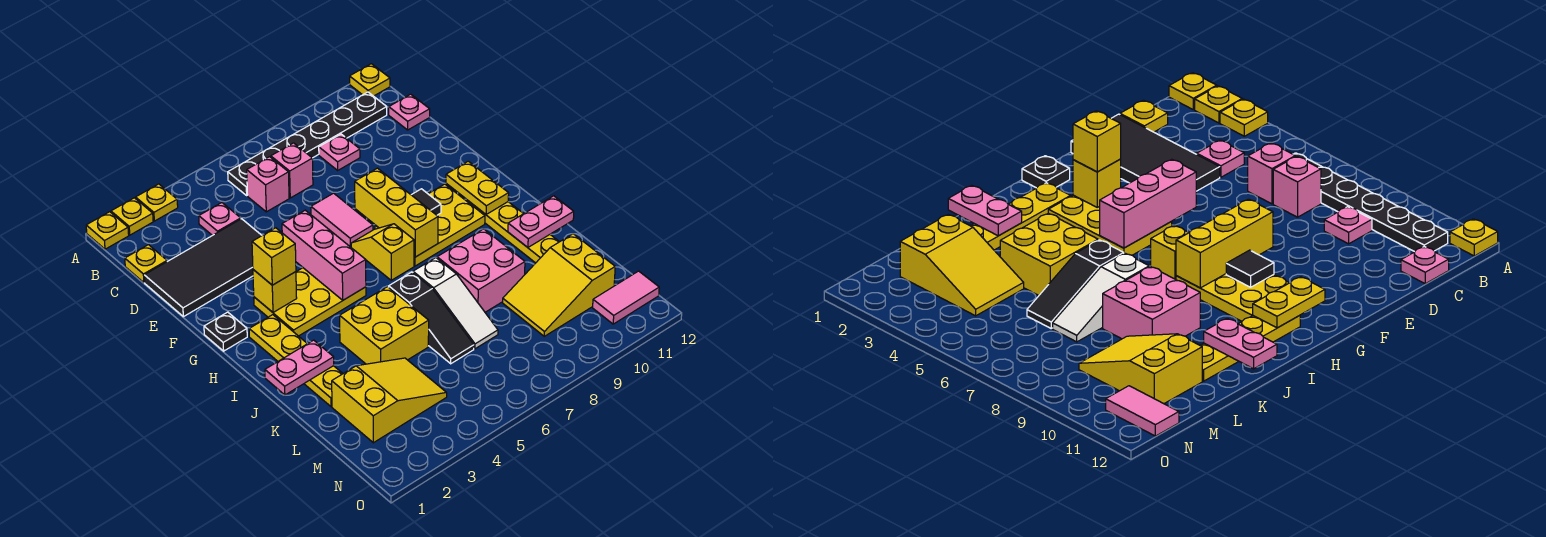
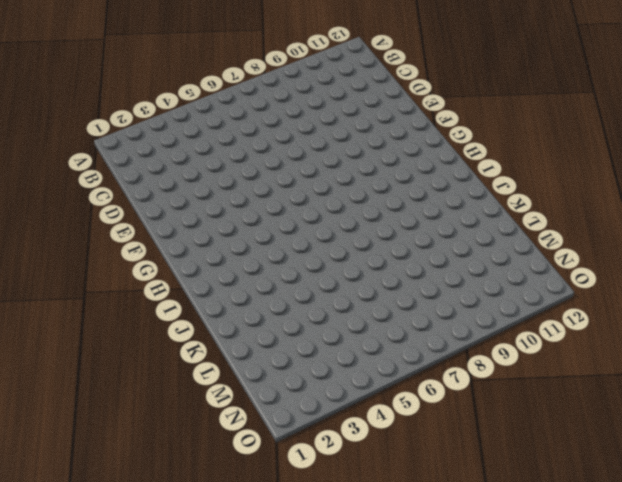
none -> yellow 1x1 plate [86,212,129,249]
none -> yellow 1x1 plate [111,198,153,235]
none -> yellow 1x1 plate [136,184,178,221]
none -> yellow 1x1 plate [350,64,390,96]

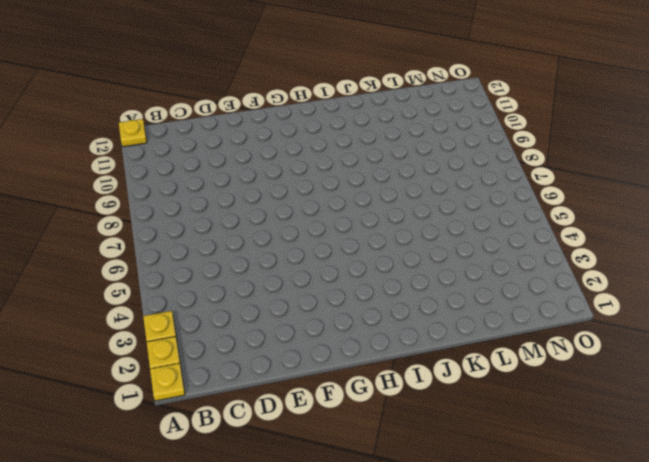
none -> black 1x6 plate [228,92,387,195]
none -> yellow 1x1 plate [125,245,167,283]
none -> pink 1x1 plate [199,203,241,236]
none -> pink 1x1 brick [247,157,289,212]

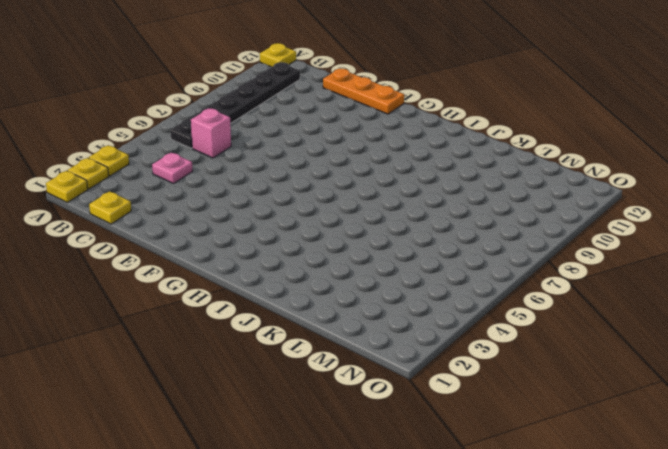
orange 1x3 plate [323,69,404,114] -> none
none -> pink 1x1 brick [271,143,313,198]
none -> pink 1x1 plate [319,134,360,170]
none -> pink 1x1 plate [389,94,430,130]
none -> black 2x4 tile [144,219,262,317]

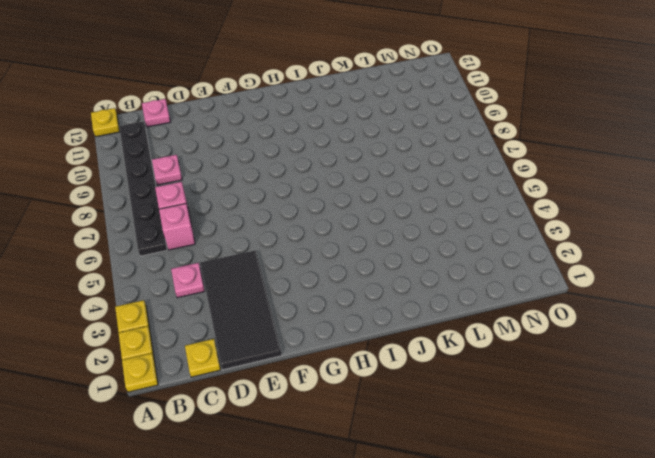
none -> pink 1x2 tile [311,193,373,247]
none -> black 1x1 plate [204,312,247,351]
none -> yellow 2x3 plate [254,268,366,336]
none -> yellow 1x2 slope [351,224,414,280]

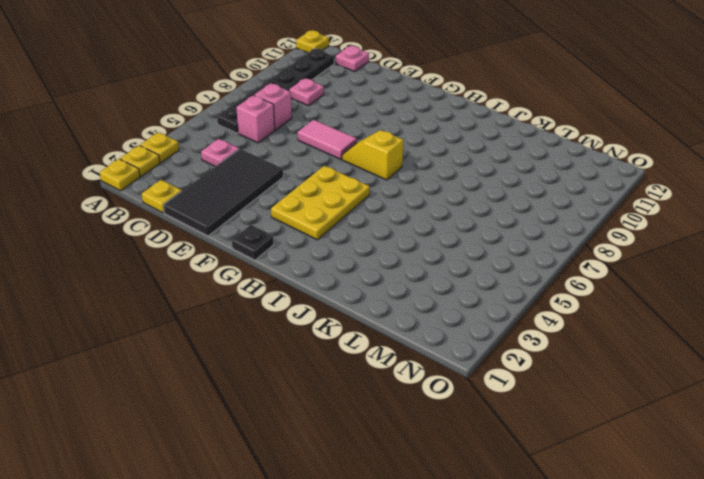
none -> yellow 2x3 plate [375,184,485,266]
none -> yellow 1x4 plate [249,315,343,407]
none -> yellow 1x4 plate [466,200,559,263]
none -> yellow 2x2 brick [340,287,429,364]

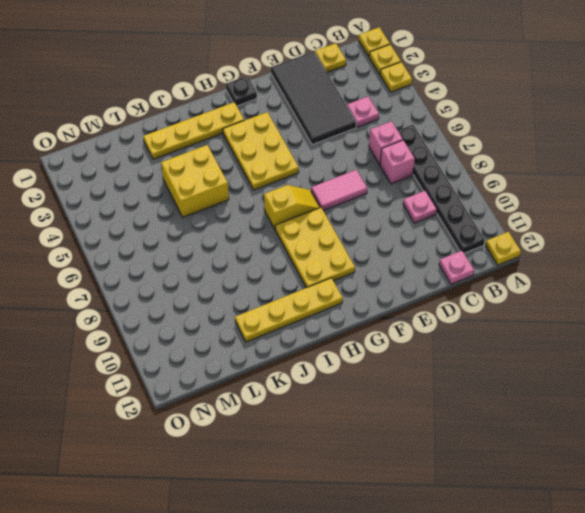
none -> black 1x3 slope [389,272,474,364]
none -> white 1x3 slope [413,258,498,349]
none -> pink 2x2 brick [437,229,525,312]
none -> yellow 2x3 slope [332,358,447,443]

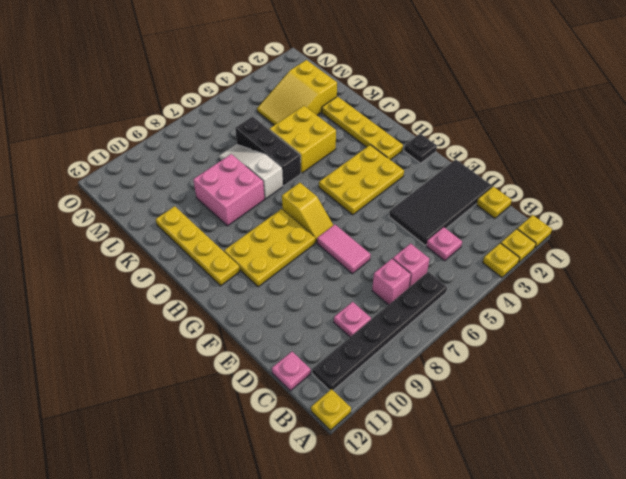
black 1x3 brick [235,117,301,186] -> black 1x3 slope [389,272,474,364]
none -> yellow 2x3 slope [503,234,615,336]
none -> pink 1x2 tile [593,271,659,324]
none -> pink 1x3 brick [282,210,366,300]
none -> yellow 1x3 brick [355,168,438,257]

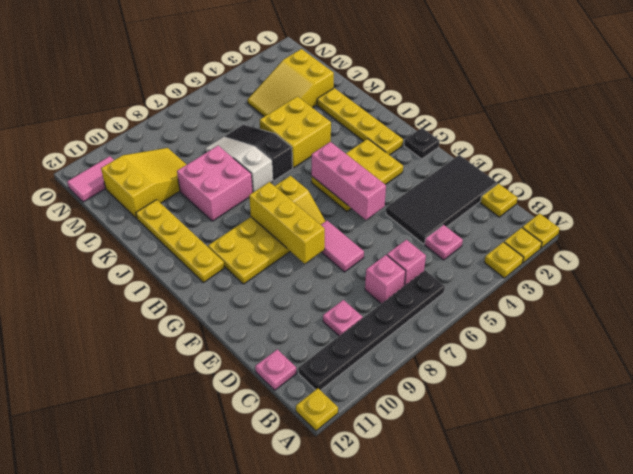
none -> yellow 1x1 brick [253,270,297,312]
none -> black 1x1 tile [412,189,441,215]
none -> yellow 1x2 plate [446,161,509,215]
none -> pink 1x2 plate [265,340,334,395]

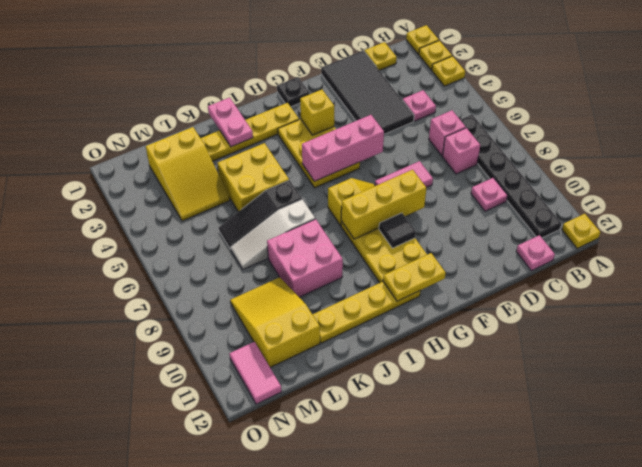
none -> pink 1x2 plate [508,196,574,247]
none -> yellow 1x1 brick [252,228,296,285]

